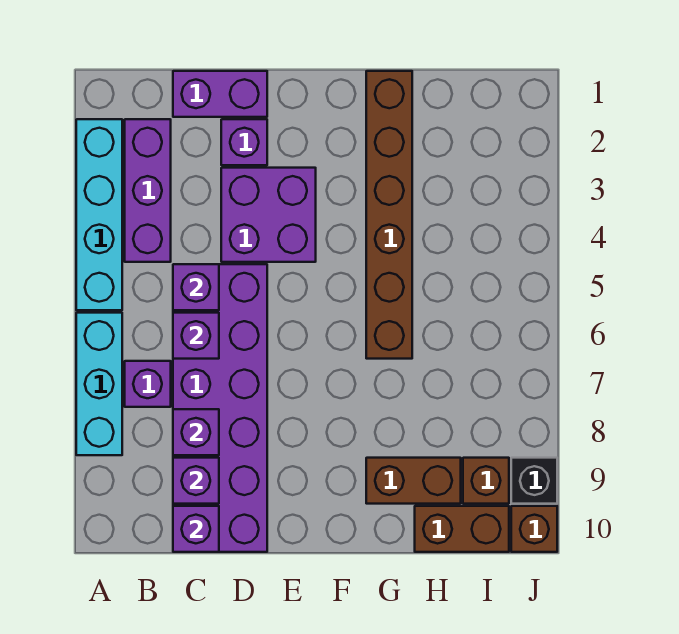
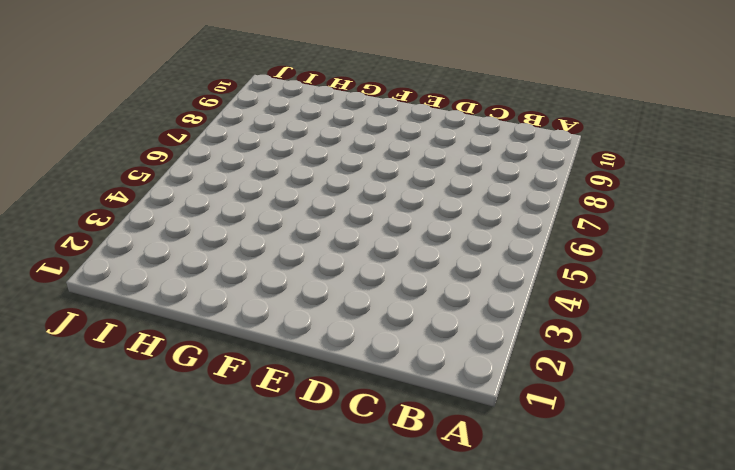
none -> cyan 1x4 brick [76,119,122,310]
none -> cyan 1x3 brick [76,313,122,455]
none -> purple 1x3 brick [125,119,171,262]

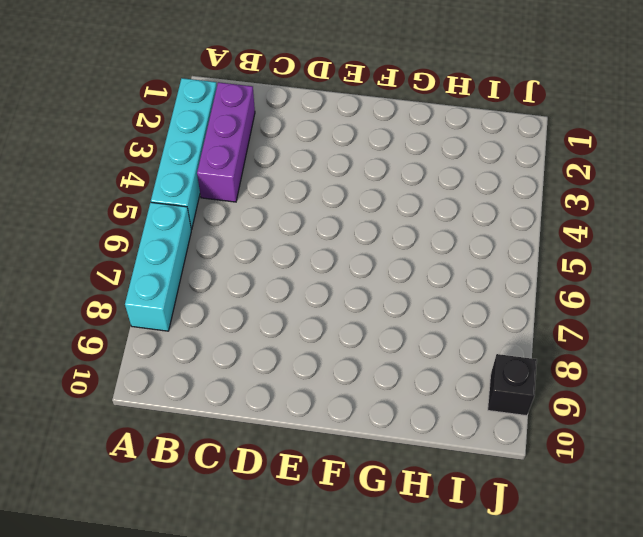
none -> purple 1x1 brick [125,361,171,407]
none -> purple 1x2 brick [173,71,267,117]
none -> purple 2x6 brick [173,264,267,552]

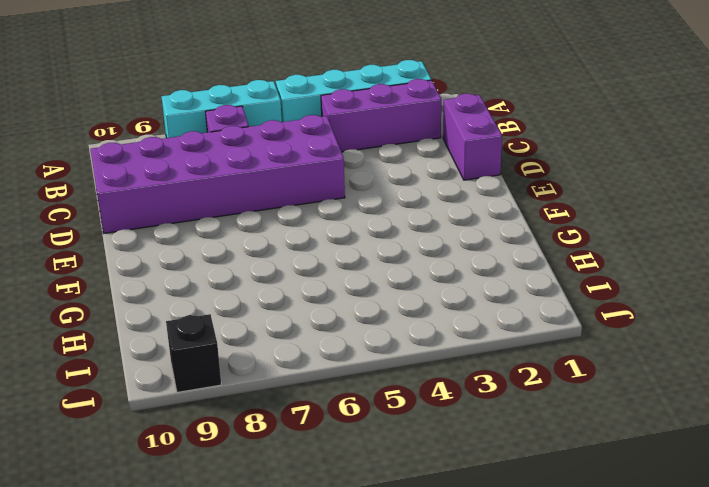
none -> purple 1x1 brick [221,119,267,165]
none -> purple 2x2 brick [221,168,316,262]
none -> brown 1x6 brick [366,71,412,359]

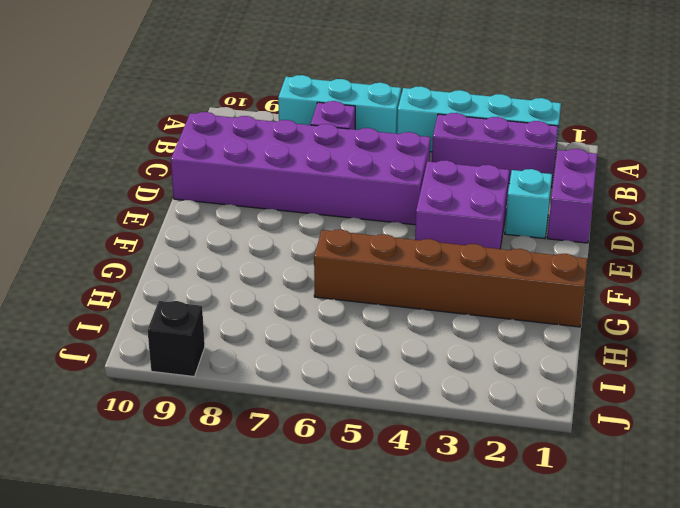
cyan 1x1 brick [505,169,552,239] -> purple 1x1 brick [221,119,267,165]
none -> brown 1x2 brick [366,458,461,504]
none -> brown 1x2 brick [415,506,509,552]
none -> brown 1x1 brick [463,458,509,504]

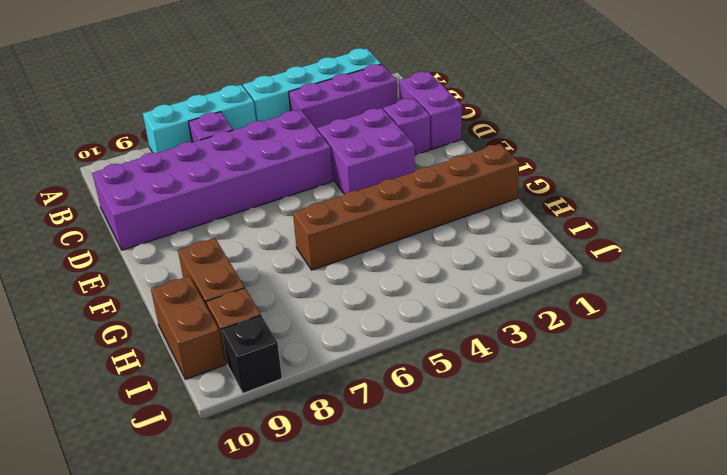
none -> brown 1x1 brick [511,506,557,552]
none -> purple 1x1 brick [173,264,219,310]
none -> purple 1x1 brick [173,313,219,359]

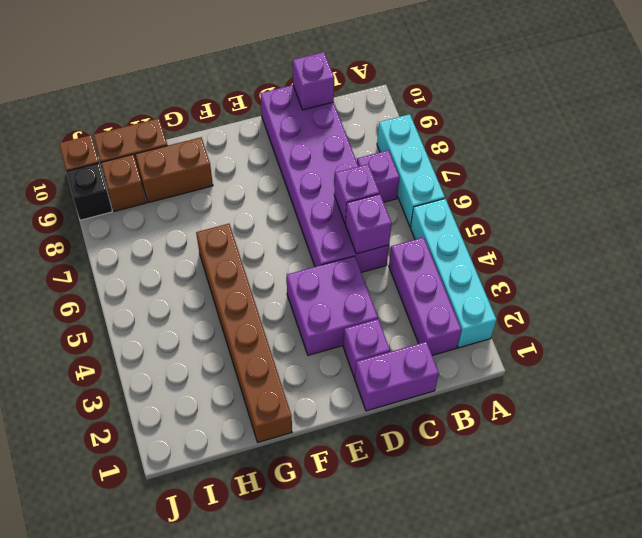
none -> purple 1x1 brick [173,409,219,455]
none -> purple 1x1 brick [173,458,219,504]

